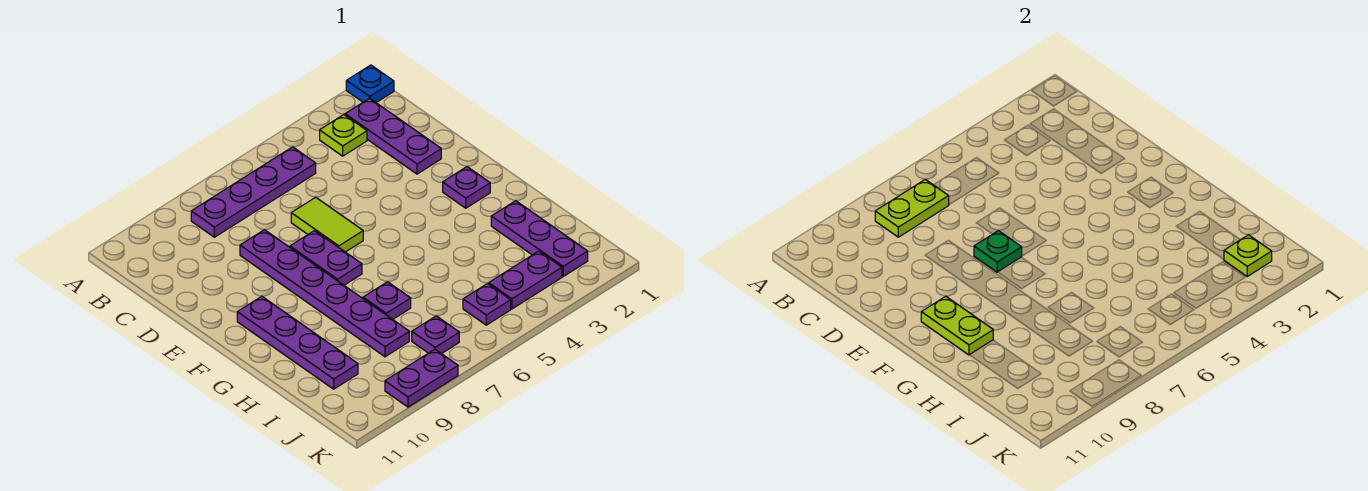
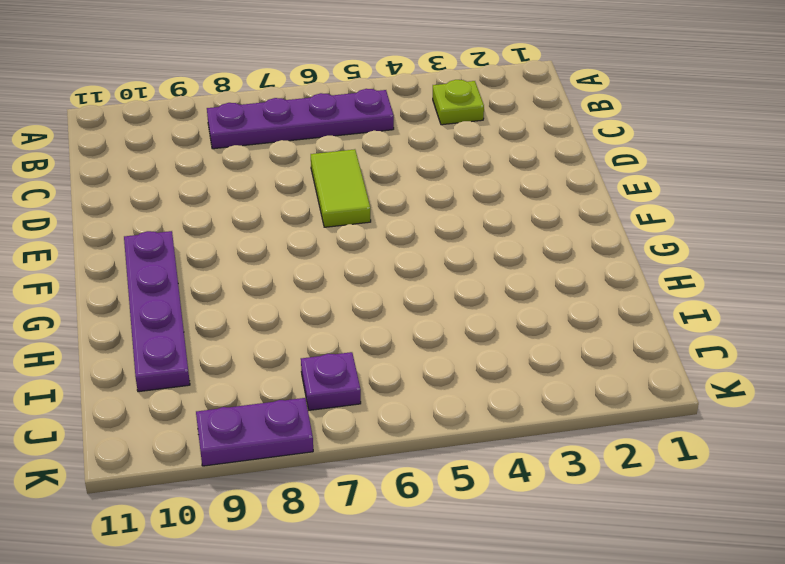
none -> blue 1x1 plate [346,65,394,103]
none -> purple 1x3 plate [345,98,441,174]
none -> purple 1x6 plate [240,230,409,357]

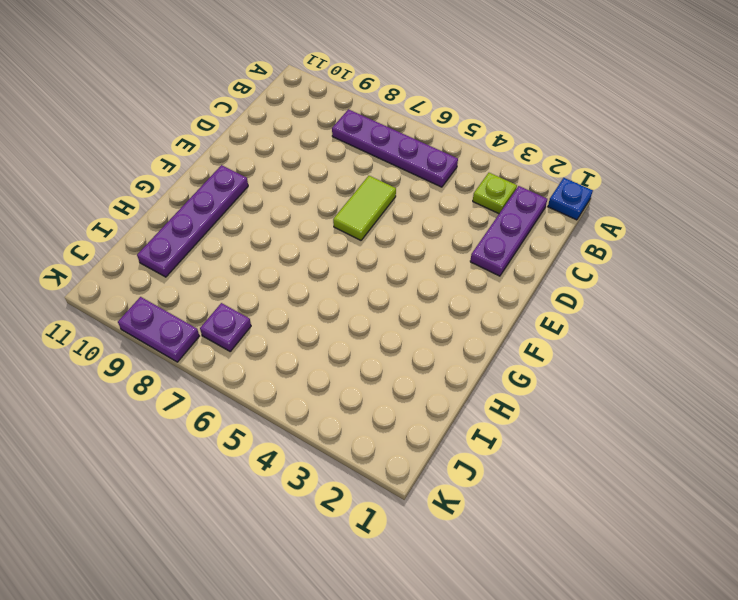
none -> purple 1x6 plate [240,230,409,357]
none -> purple 1x2 plate [290,231,362,285]
none -> purple 1x1 plate [443,167,490,208]

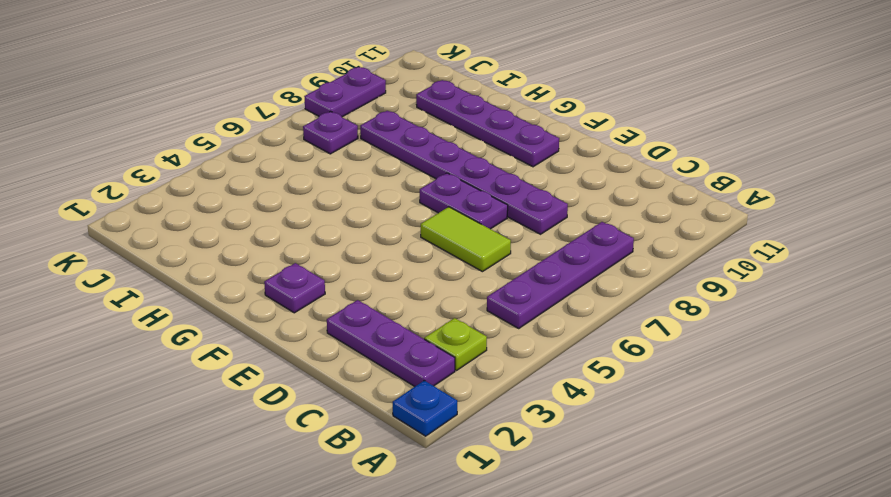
none -> purple 1x3 plate [491,201,588,276]
none -> purple 1x1 plate [363,282,411,319]
none -> purple 1x2 plate [489,251,562,309]

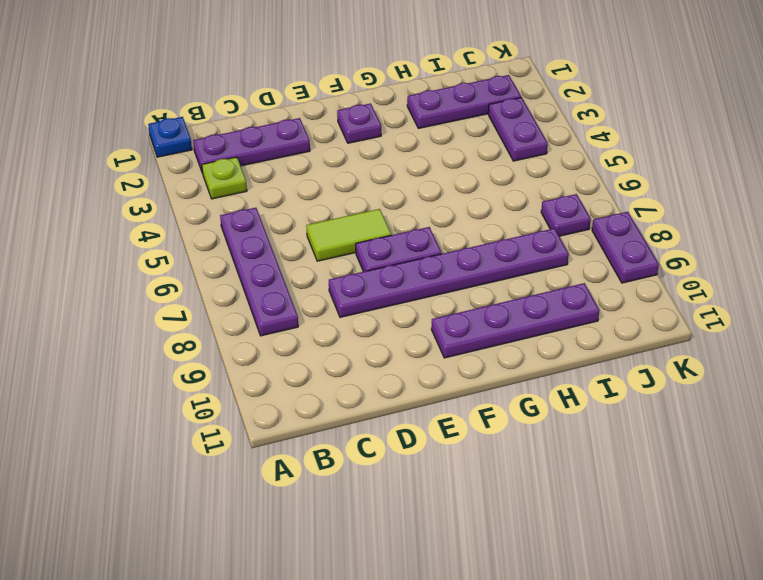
none -> purple 1x1 plate [363,282,411,319]
none -> purple 1x1 plate [463,284,511,325]
none -> lime 1x2 plate [875,179,949,237]

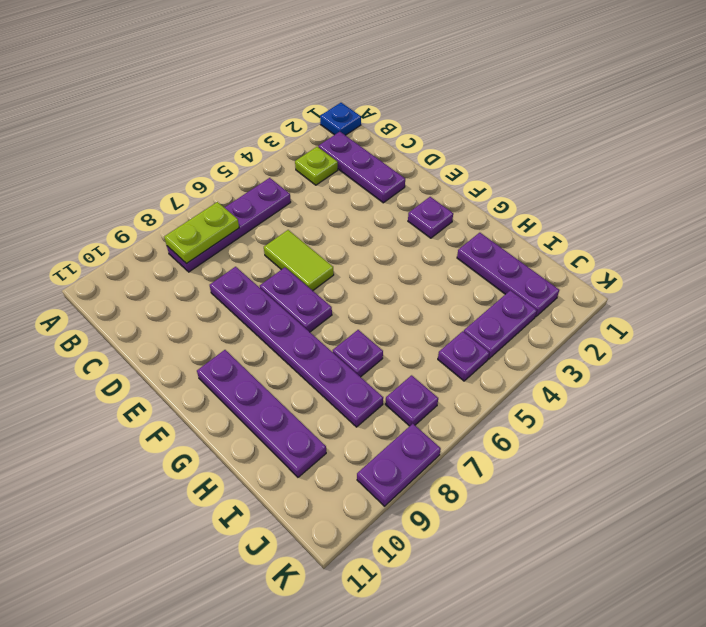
none -> green 1x1 plate [974,231,1022,272]
none -> lime 1x2 plate [921,296,993,355]
none -> lime 1x1 plate [1224,235,1272,276]

